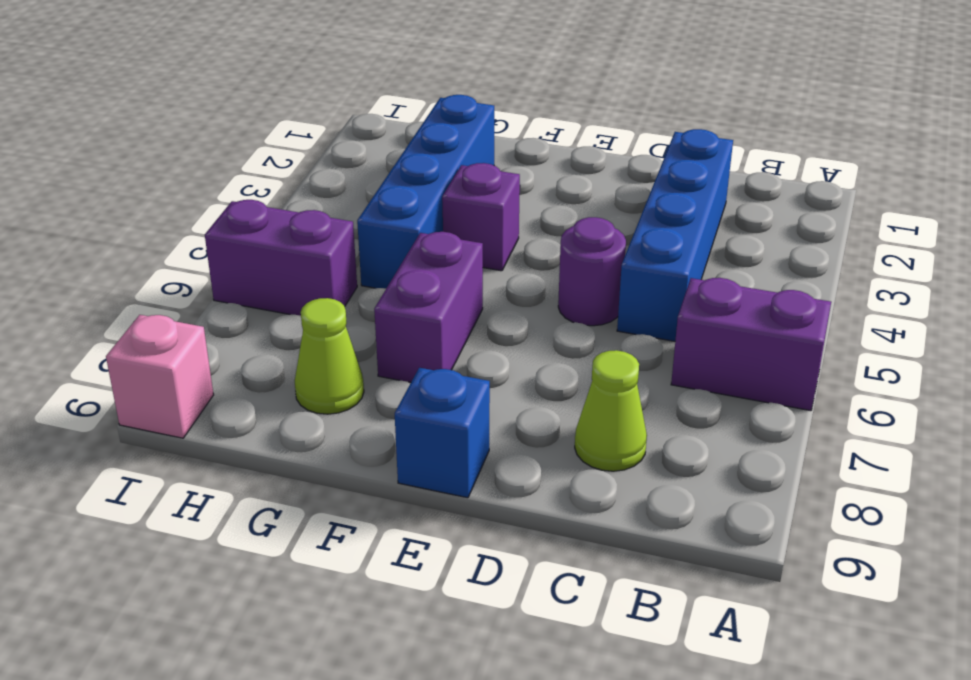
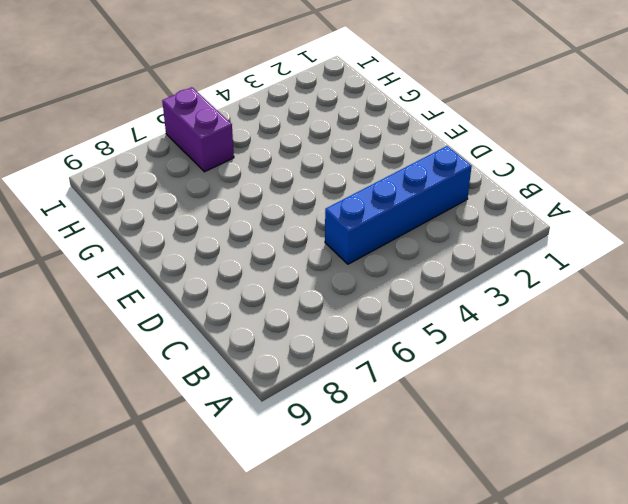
none -> purple 1x2 brick [671,278,831,411]
none -> lime 1x1 cone [575,350,647,471]

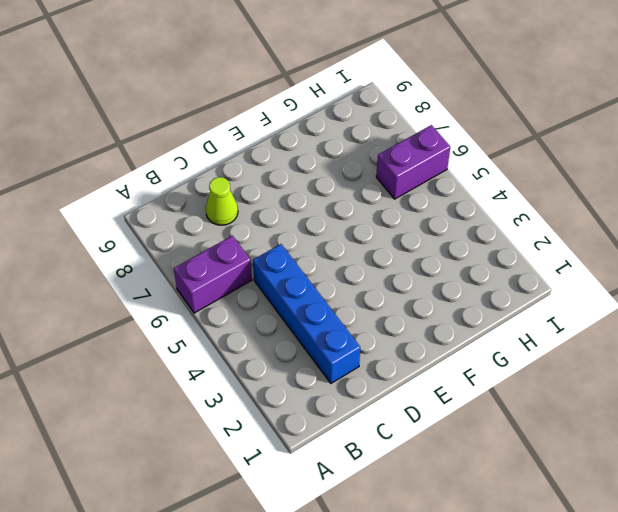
none -> purple 1x1 round brick [558,217,626,326]
none -> blue 1x1 brick [395,368,490,498]

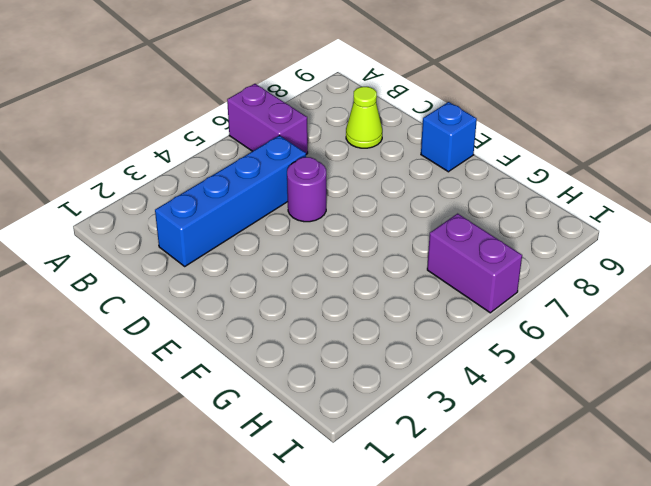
none -> purple 1x1 brick [442,163,520,271]
none -> purple 1x2 brick [374,232,483,382]

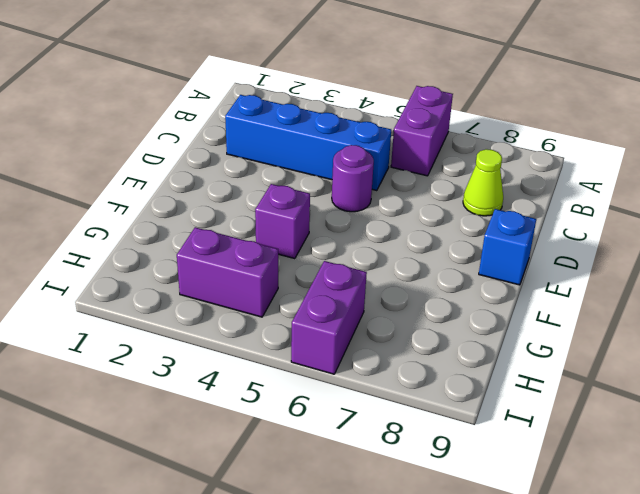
purple 1x2 brick [177,227,278,317] -> purple 1x2 brick moved to [374,232,483,382]
none -> blue 1x4 brick [357,95,494,289]
none -> lime 1x1 cone [295,298,364,414]

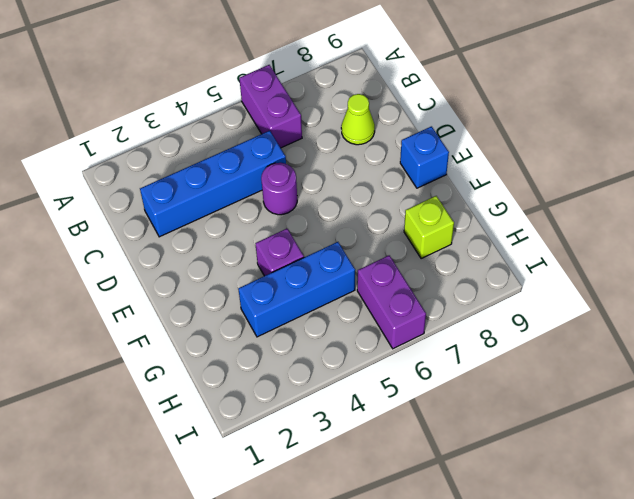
blue 1x3 brick [238,242,355,337] -> blue 1x4 brick [357,95,494,289]
lime 1x1 brick [404,196,454,258] -> lime 1x1 cone [295,298,364,414]
none -> purple 1x2 brick [374,232,483,382]
none -> pink 1x1 brick [106,315,214,438]

